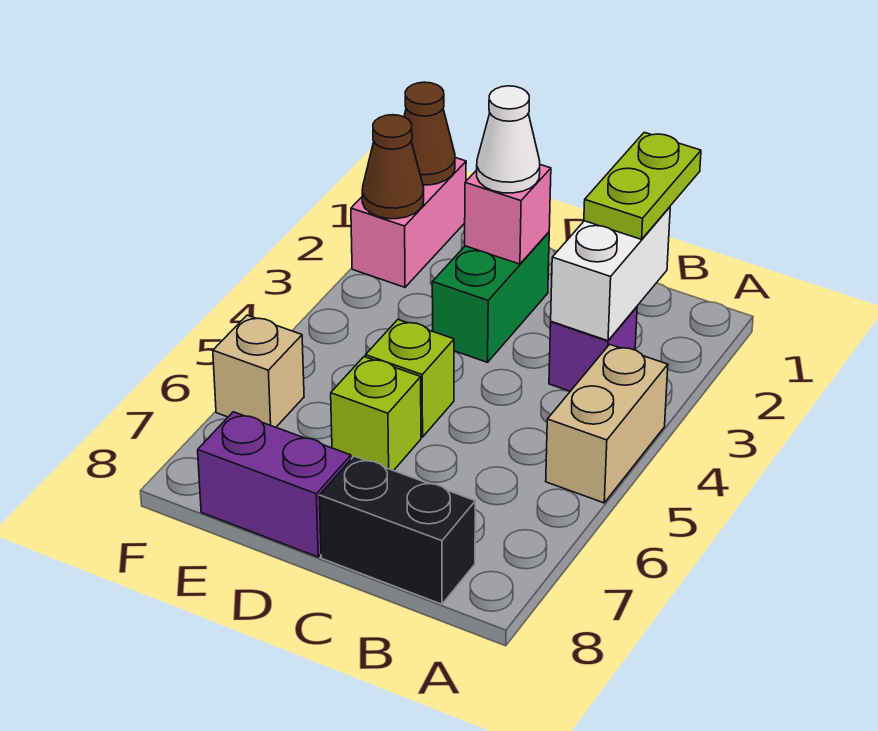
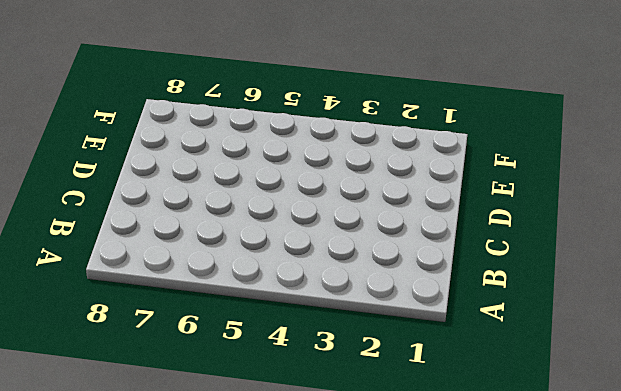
none -> tan 1x2 brick [546,344,668,503]
none -> purple 1x1 brick [549,307,637,391]
none -> black 1x2 brick [319,456,475,604]

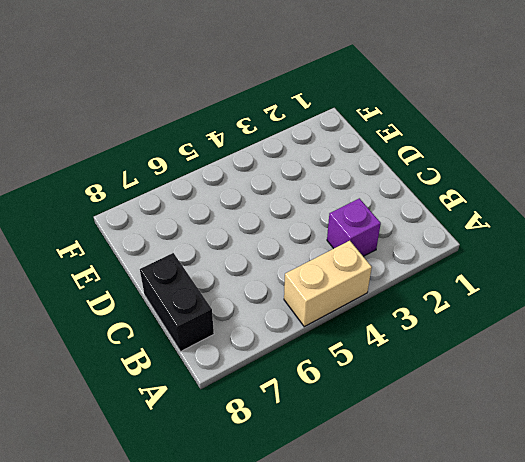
none -> green 1x2 brick [432,232,549,362]
none -> lime 1x1 brick [366,320,454,437]
none -> lime 1x1 brick [331,357,421,471]

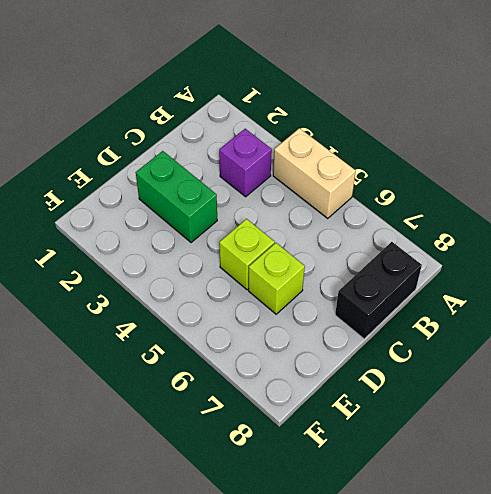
none -> purple 1x2 brick [198,412,351,557]
none -> pink 1x2 brick [351,158,466,287]
none -> tan 1x1 brick [213,315,304,427]

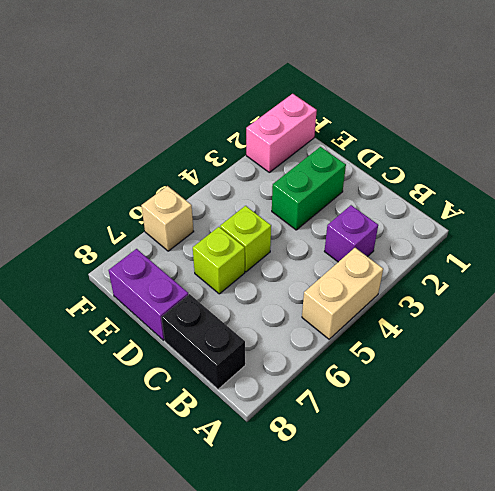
none -> white 1x2 brick [551,207,670,341]
none -> pink 1x1 brick [465,165,551,264]
none -> brown 1x1 cone [404,82,455,185]

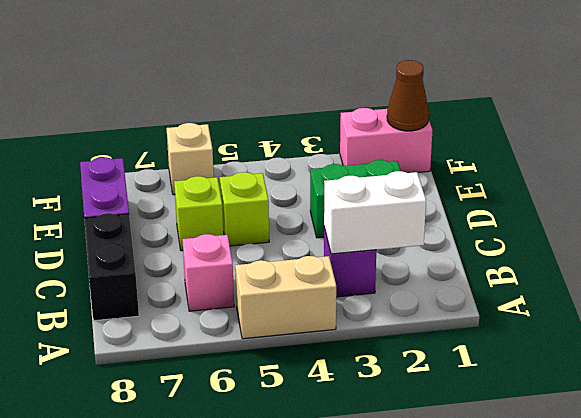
pink 1x1 brick [182,234,234,311] -> pink 1x1 brick moved to [465,165,551,264]
none -> brown 1x1 cone [362,115,424,219]
none -> lime 1x2 plate [584,132,701,239]
none -> white 1x1 cone [477,86,540,193]

